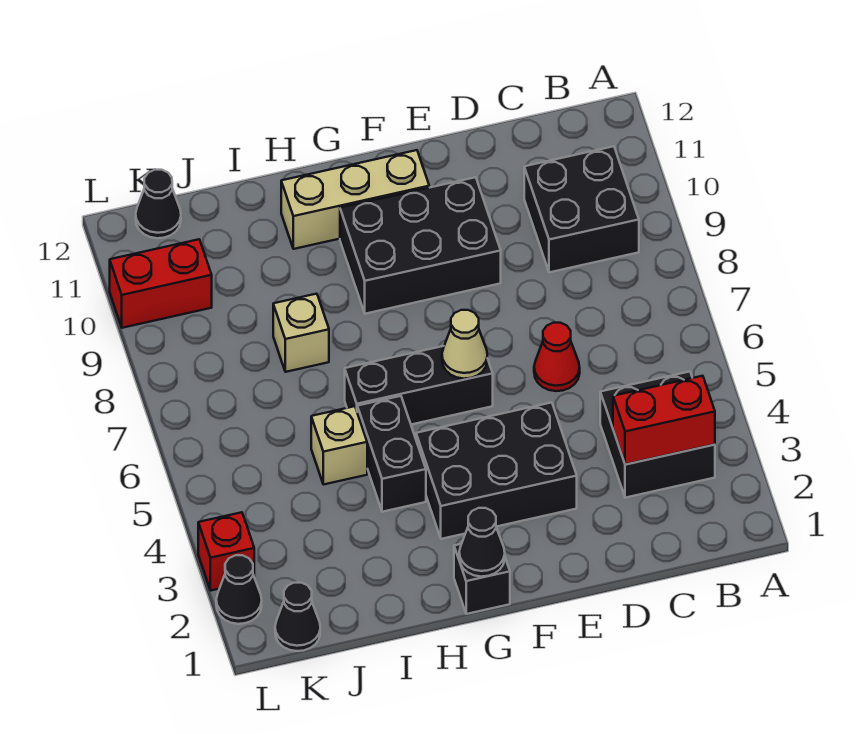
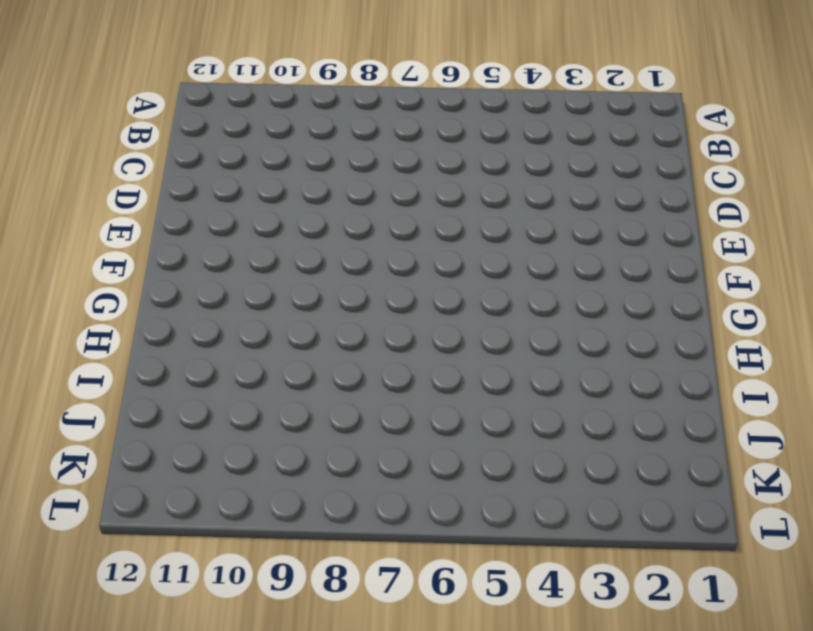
none -> black 2x2 brick [600,372,715,498]
none -> black 2x2 brick [524,146,639,272]
none -> red 1x1 cone [534,323,580,391]

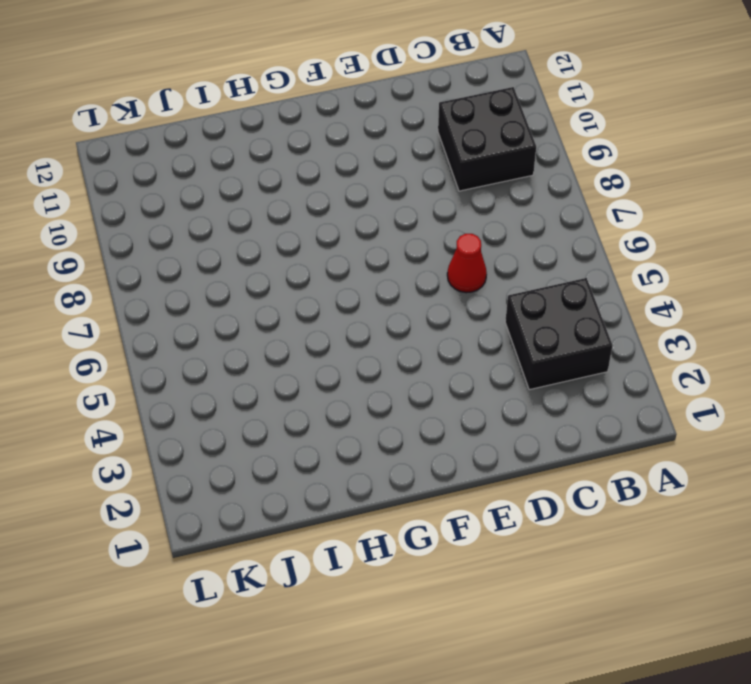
none -> black 2x3 brick [416,403,577,539]
none -> black 2x3 brick [340,177,501,314]
none -> black 1x3 brick [345,346,493,425]

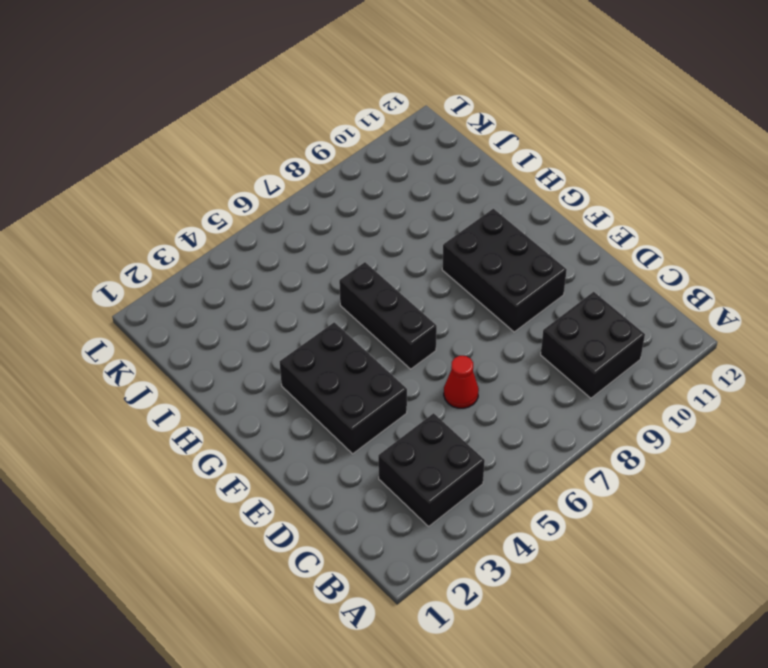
none -> tan 1x3 brick [281,150,429,249]
none -> black 1x1 brick [454,544,510,614]
none -> black 1x2 brick [357,396,426,512]

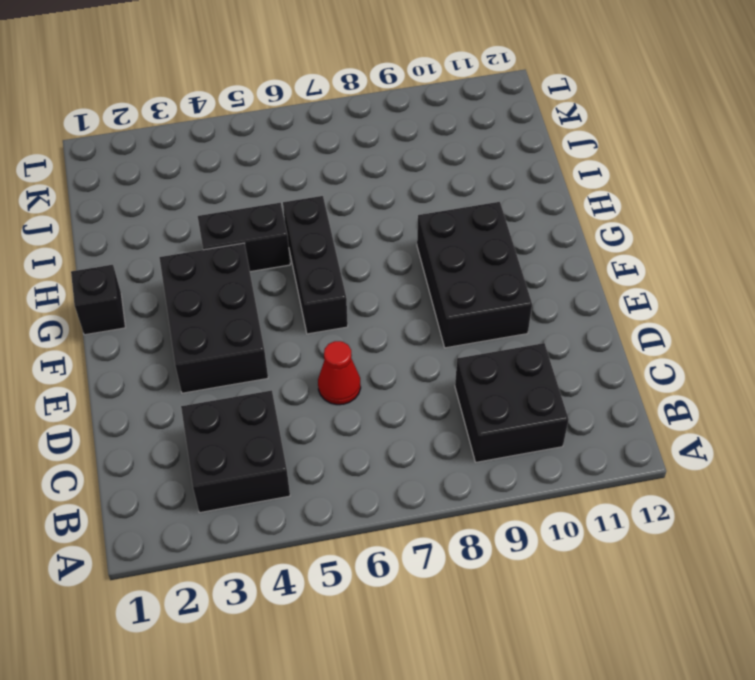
none -> tan 1x3 brick [281,150,429,249]
none -> tan 1x1 brick [311,406,367,485]
none -> tan 1x1 brick [273,294,329,372]

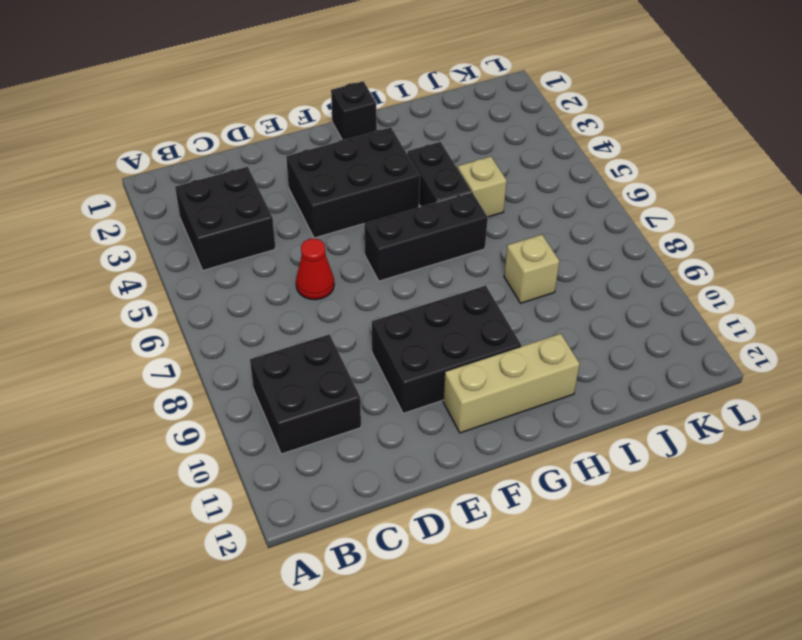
none -> black 1x1 cone [275,583,320,651]
none -> red 1x2 brick [110,239,212,328]
none -> black 1x1 cone [136,170,181,238]

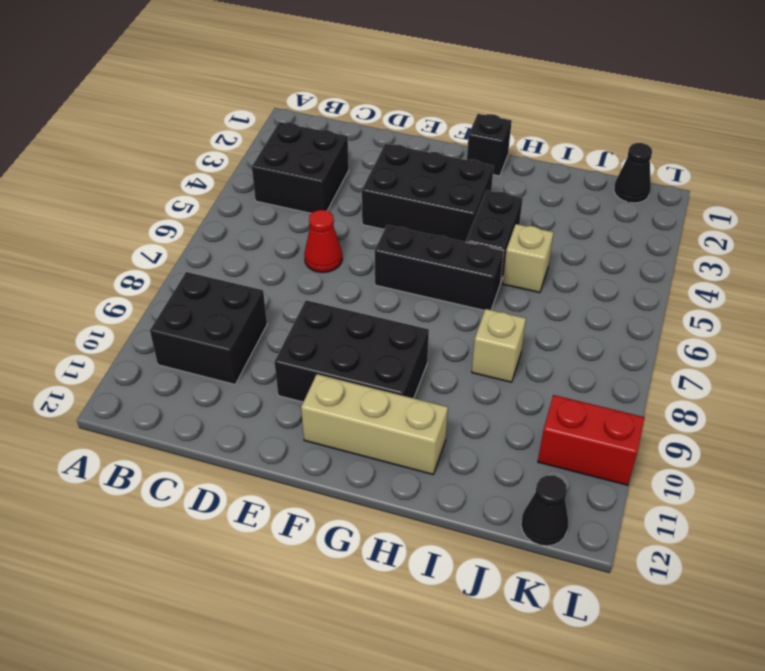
none -> black 1x1 cone [216,555,262,624]
none -> red 1x1 brick [198,512,254,590]
none -> red 1x2 brick [613,376,715,464]

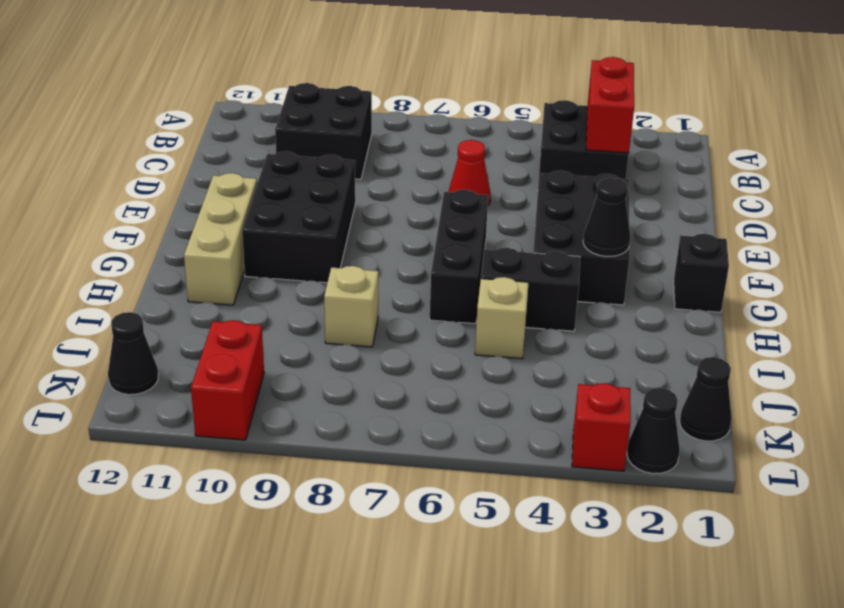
black 1x1 cone [583,178,630,256] -> black 1x1 cone moved to [459,508,505,577]
none -> tan 1x1 cone [442,310,487,379]

